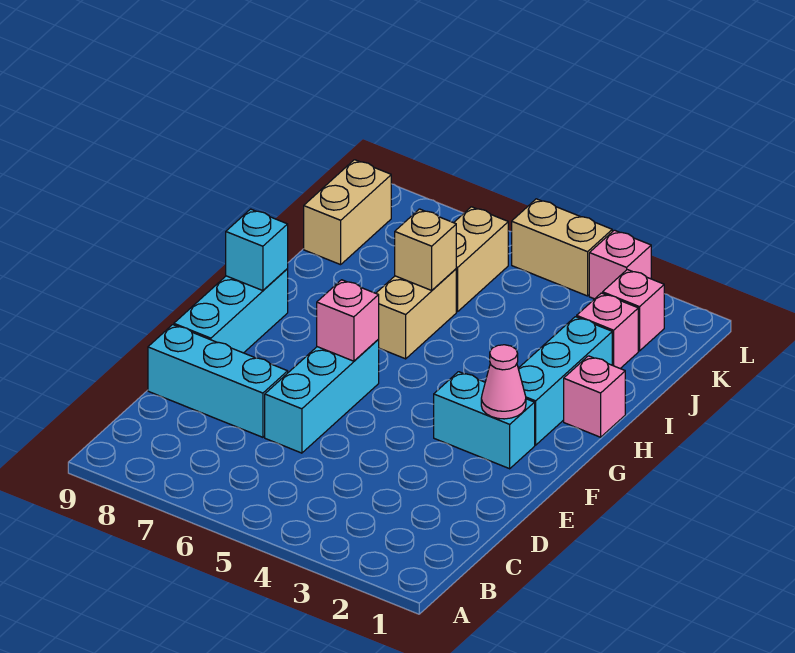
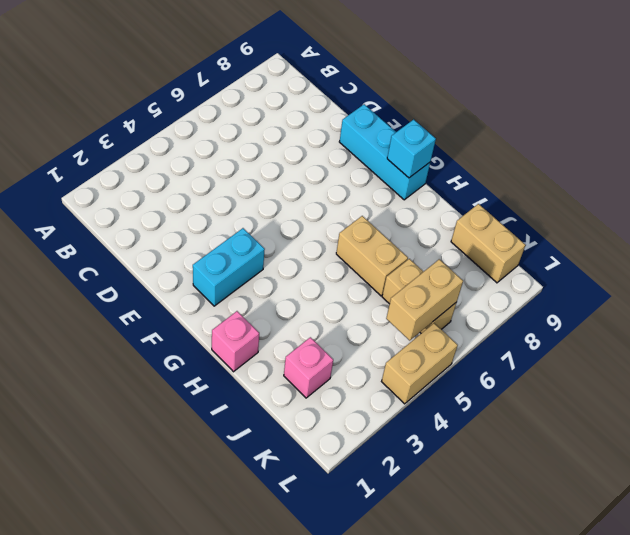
tan 1x2 brick [386,259,463,341] -> none
none -> cyan 1x3 brick [265,340,379,453]
none -> cyan 1x3 brick [148,325,288,437]
none -> cyan 1x3 brick [518,317,612,445]

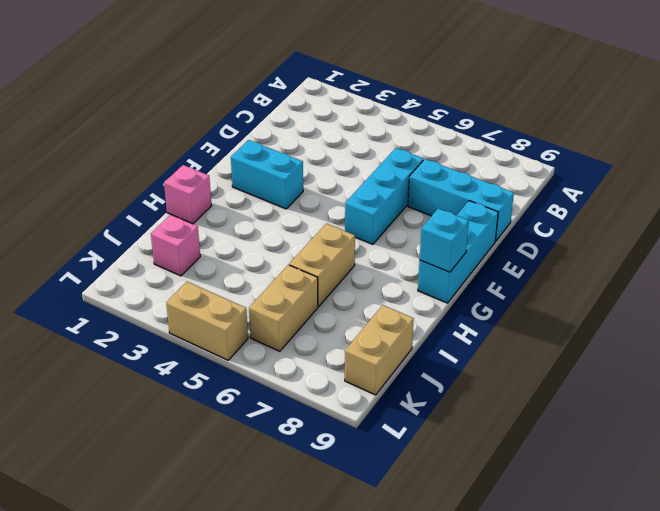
none -> cyan 1x3 brick [518,317,612,445]
none -> pink 1x1 brick [603,270,664,351]
none -> pink 1x1 brick [589,230,651,299]

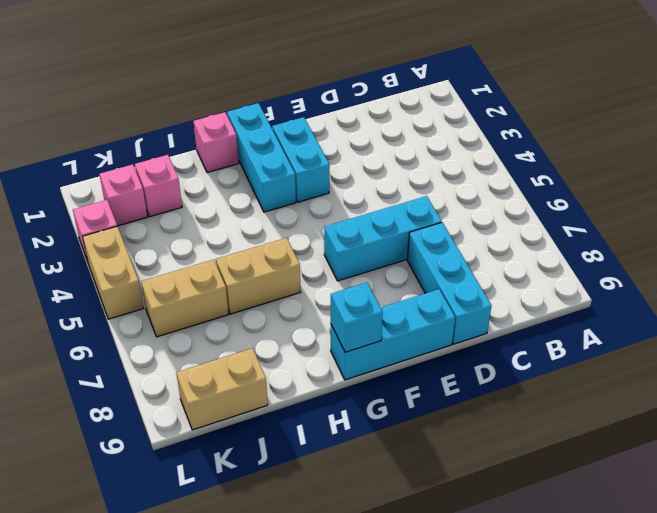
cyan 1x3 brick [227,103,296,212] -> cyan 1x3 brick turned to [518,317,612,445]
none -> pink 1x1 cone [481,345,526,419]
none -> pink 1x1 brick [317,280,379,361]
none -> tan 1x1 brick [395,209,456,290]

